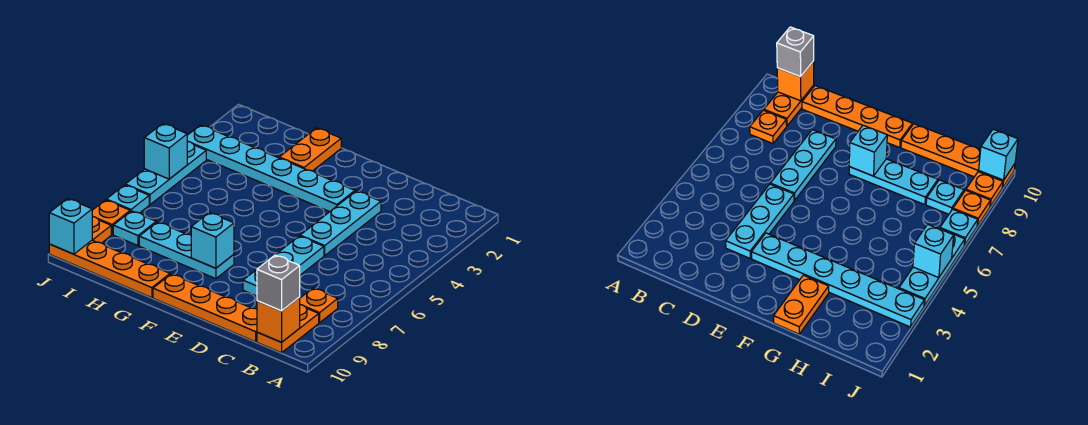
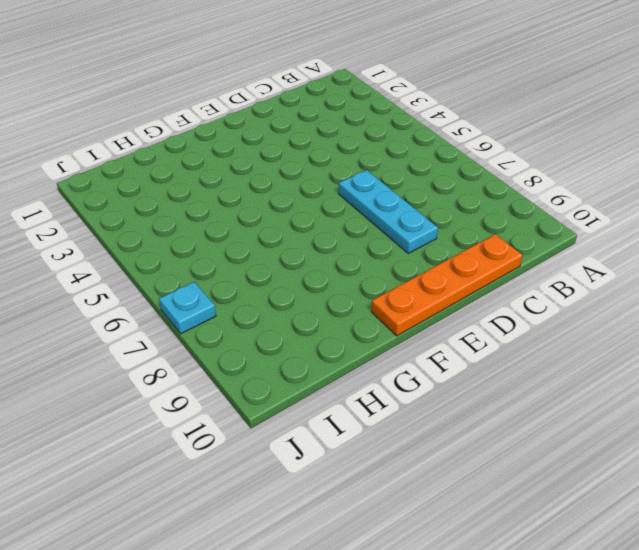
none -> orange 1x1 plate [300,288,338,323]
none -> orange 1x2 plate [257,305,319,353]
none -> cyan 1x3 plate [300,191,381,256]

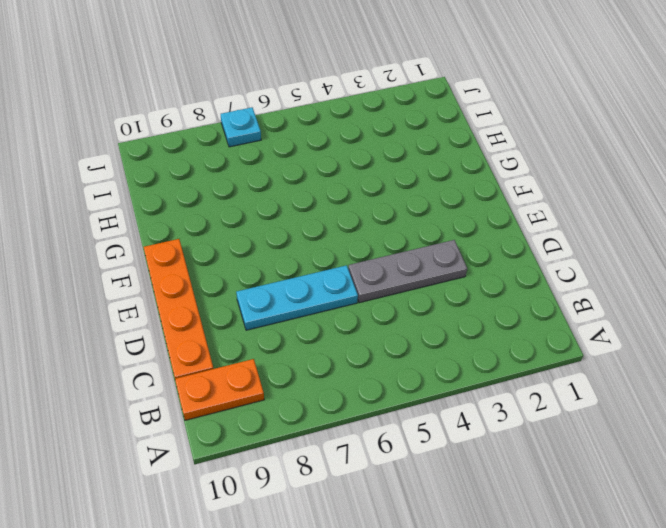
grey 1x3 plate [348,240,467,303] -> cyan 1x3 plate [300,191,381,256]
none -> orange 1x1 plate [300,288,338,323]
none -> cyan 1x6 plate [187,125,355,212]
none -> cyan 1x3 plate [139,222,234,279]

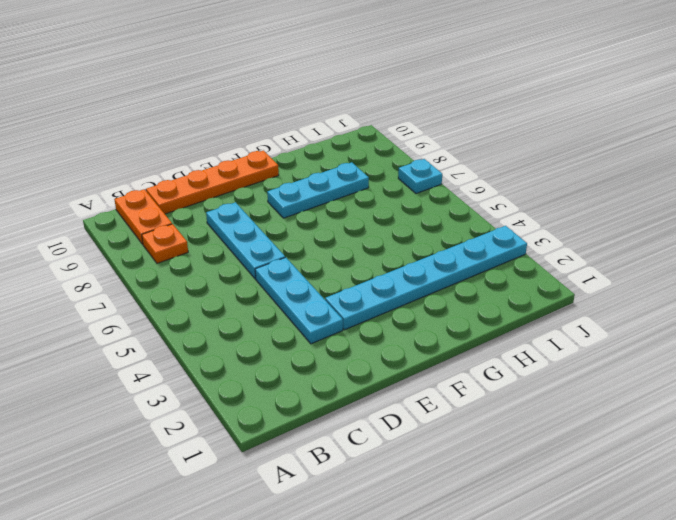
none -> orange 1x2 plate [279,128,341,171]
none -> orange 1x4 plate [49,240,170,298]
none -> cyan 1x1 plate [113,211,156,246]

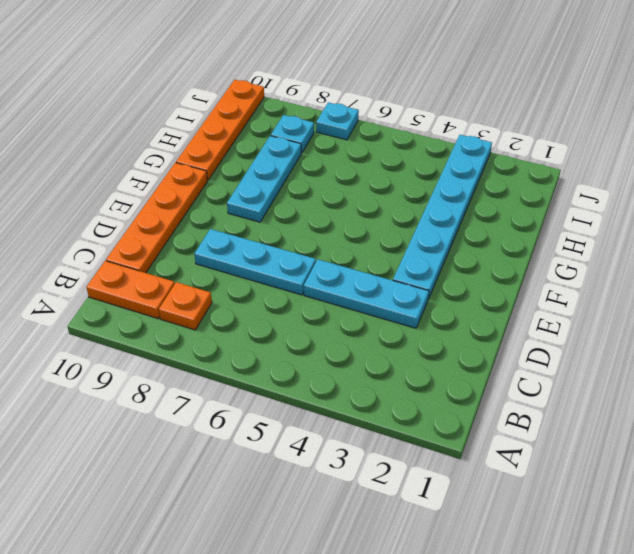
none -> orange 1x2 plate [279,128,341,171]
none -> cyan 1x3 plate [125,141,206,204]
none -> orange 1x1 plate [92,200,130,235]

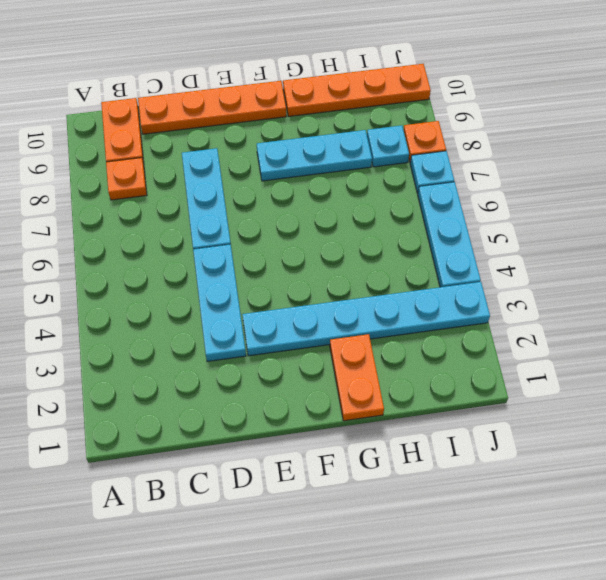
none -> orange 1x1 plate [92,216,111,243]
none -> orange 1x1 brick [257,297,300,342]
none -> cyan 1x1 brick [191,212,234,268]

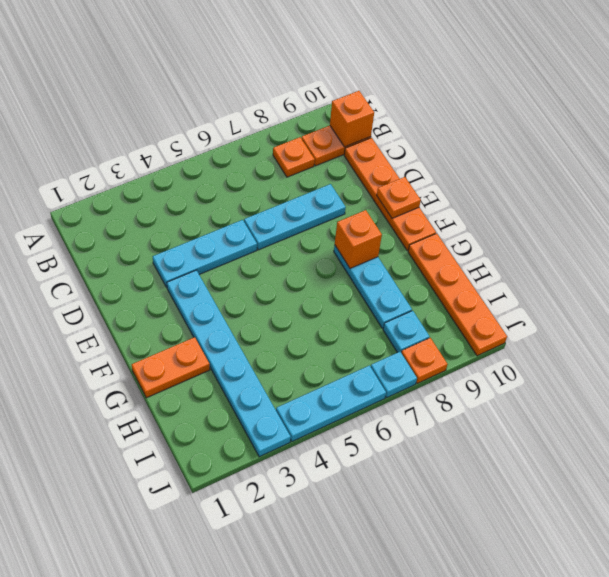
orange 1x1 plate [377,177,421,218] -> orange 1x1 plate moved to [92,216,111,243]
orange 1x1 brick [335,210,382,269] -> cyan 1x1 brick [191,212,234,268]
none -> cyan 1x1 brick [144,123,187,179]
none -> cyan 1x1 brick [49,199,92,254]
none -> grey 1x1 brick [257,255,300,311]

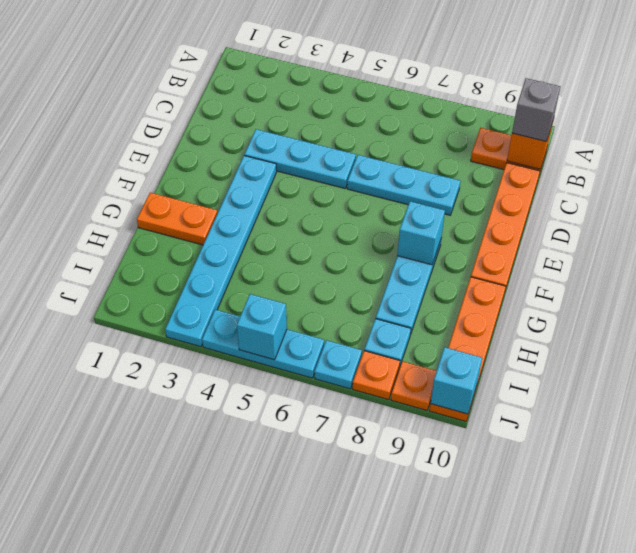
none -> orange 1x1 plate [300,288,338,323]

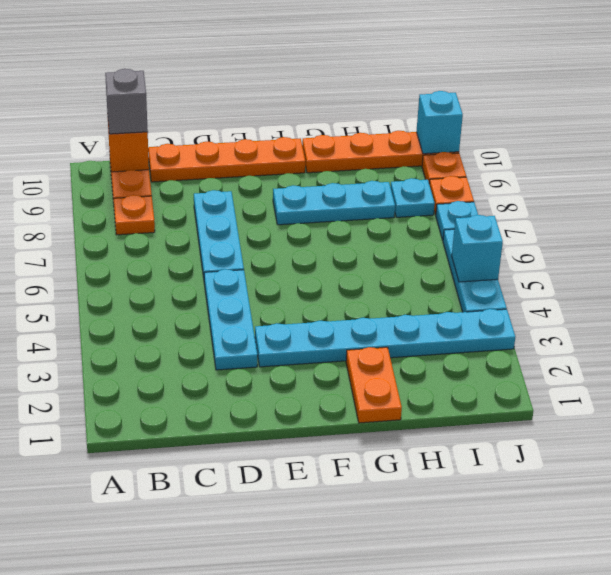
none -> cyan 1x1 brick [191,212,234,268]

